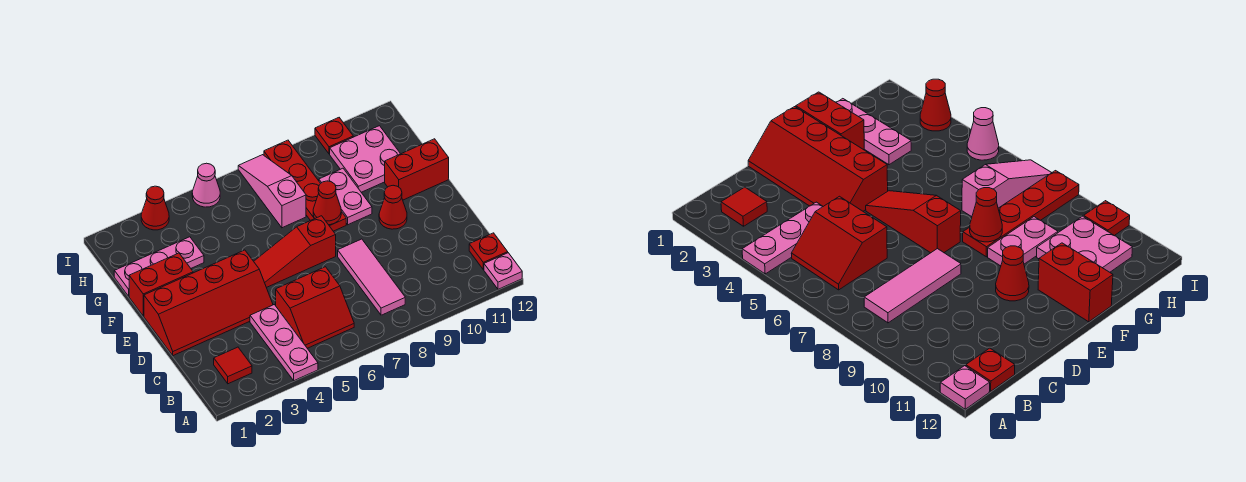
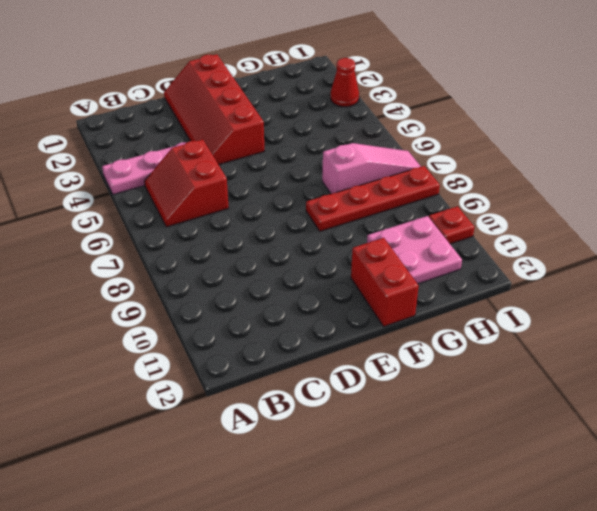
none -> pink 1x1 plate [484,253,522,289]
none -> red 1x1 tile [214,347,252,384]
none -> pink 1x3 tile [338,239,405,315]

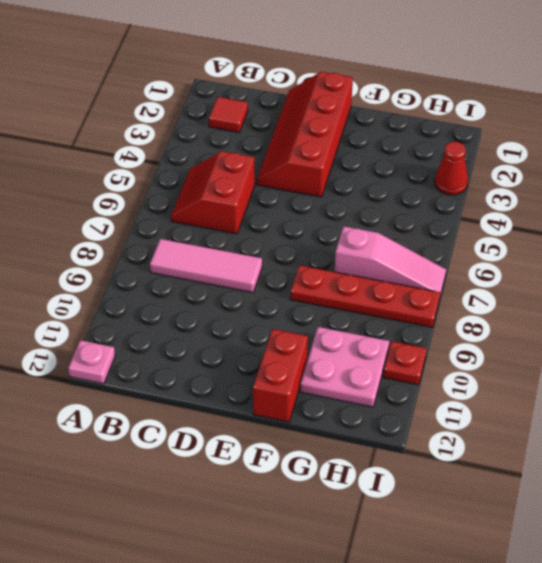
none -> pink 1x3 plate [250,305,318,381]
none -> red 1x1 plate [469,233,508,270]
none -> red 1x3 slope [254,216,336,287]

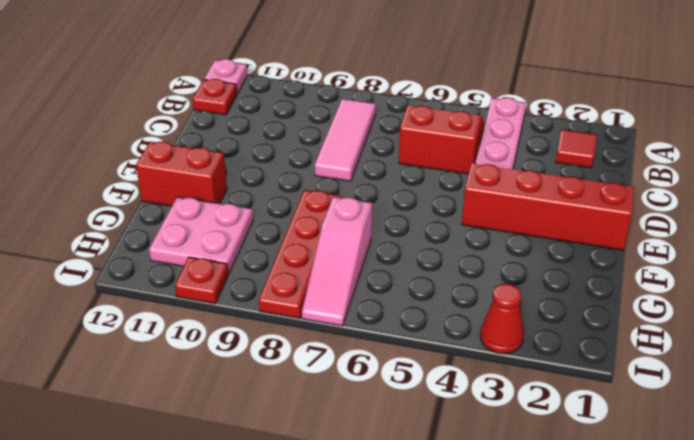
none -> red 1x3 slope [254,216,336,287]
none -> red 1x1 cone [379,185,407,229]
none -> red 1x2 brick [129,253,193,316]

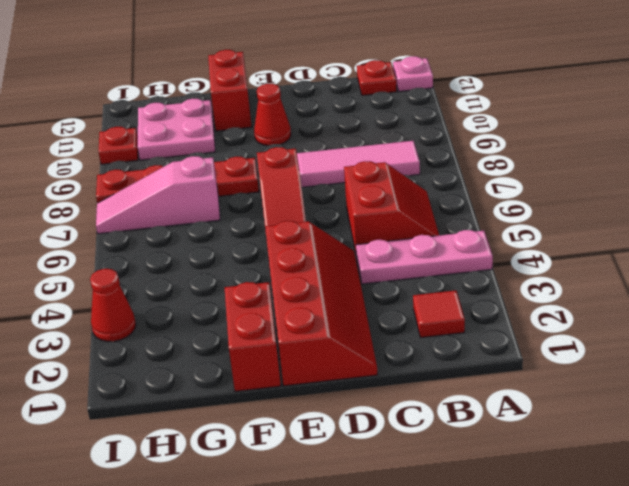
none -> pink 1x2 plate [319,168,372,225]
none -> pink 1x3 plate [114,237,204,296]
none -> pink 1x1 cone [192,163,220,207]

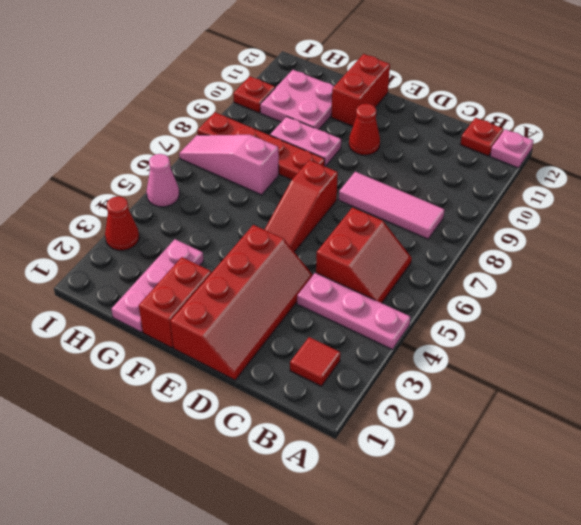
none -> red 1x1 cone [313,181,341,225]

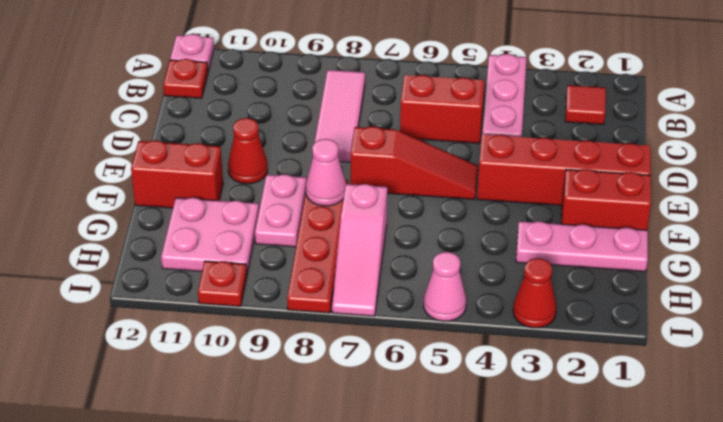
pink 1x1 cone [306,139,346,206] -> red 1x1 cone [313,181,341,225]

